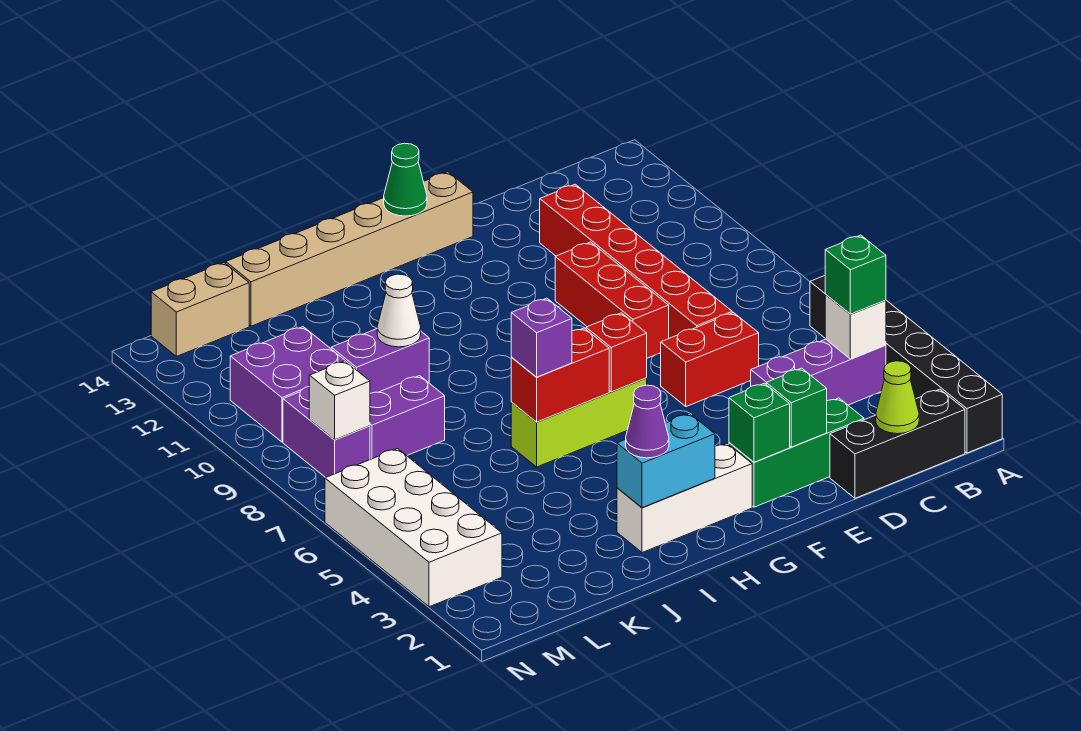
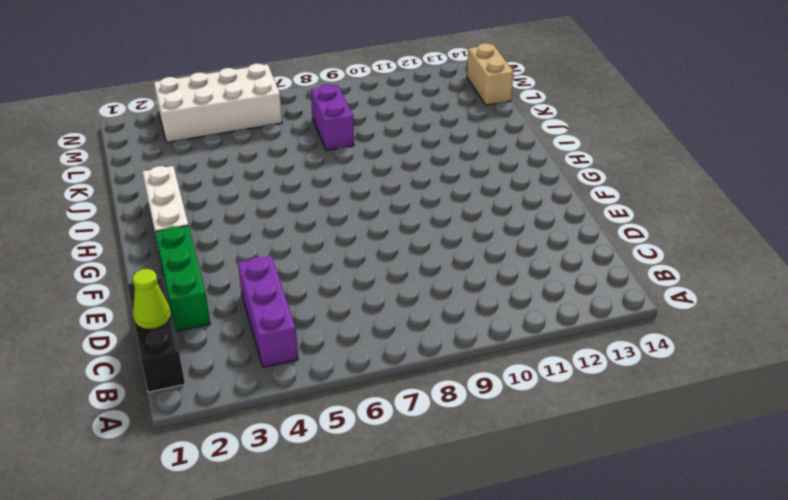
none -> black 1x6 brick [810,276,1002,453]
none -> red 1x2 brick [661,313,759,406]
none -> red 1x6 brick [540,184,732,338]

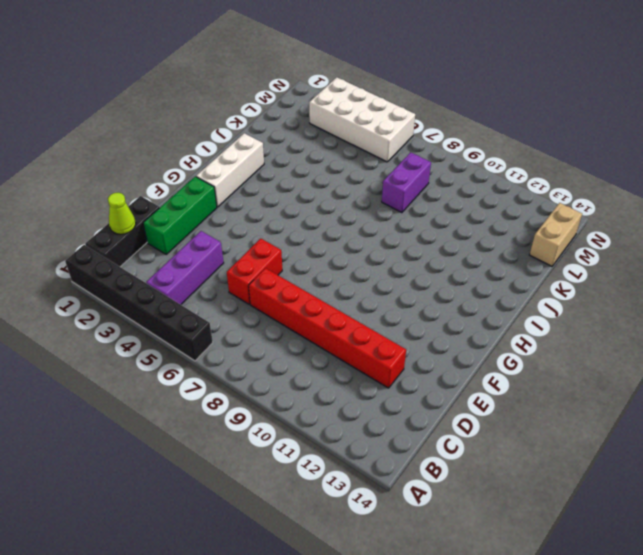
none -> red 1x3 brick [555,242,669,358]
none -> tan 1x6 brick [226,172,473,326]
none -> lime 1x3 brick [511,378,647,467]

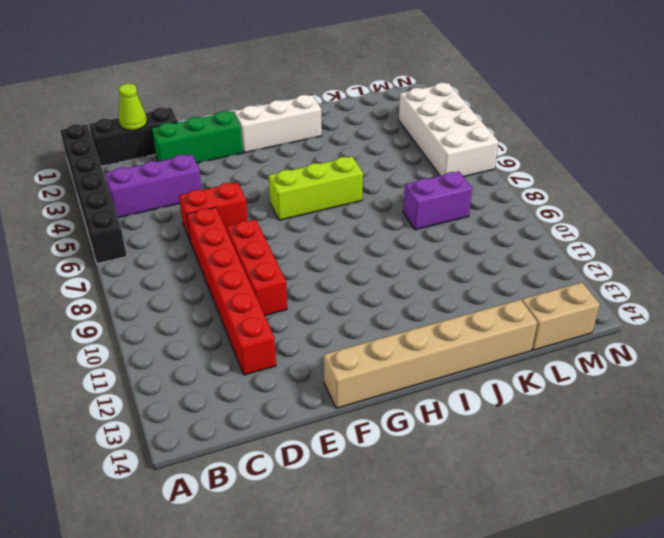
none -> purple 1x2 brick [331,329,429,393]
none -> purple 2x2 brick [230,327,354,442]
none -> purple 1x2 brick [283,387,370,478]

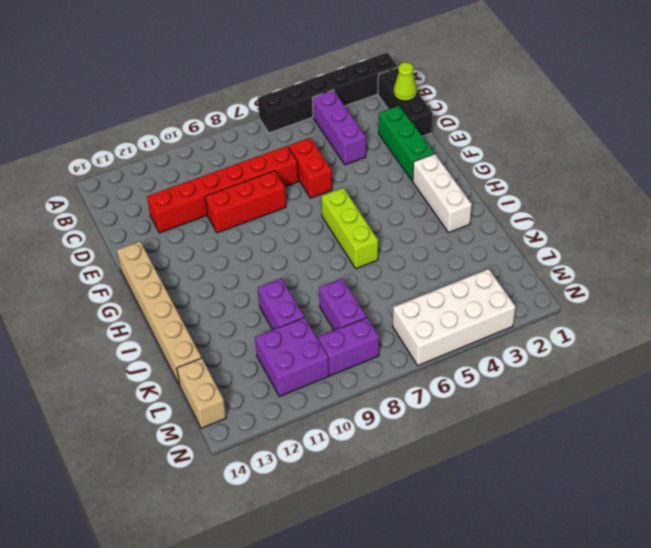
none -> white 1x1 brick [825,295,886,359]
none -> green 1x1 brick [766,368,827,447]
none -> green 1x1 brick [729,383,790,462]

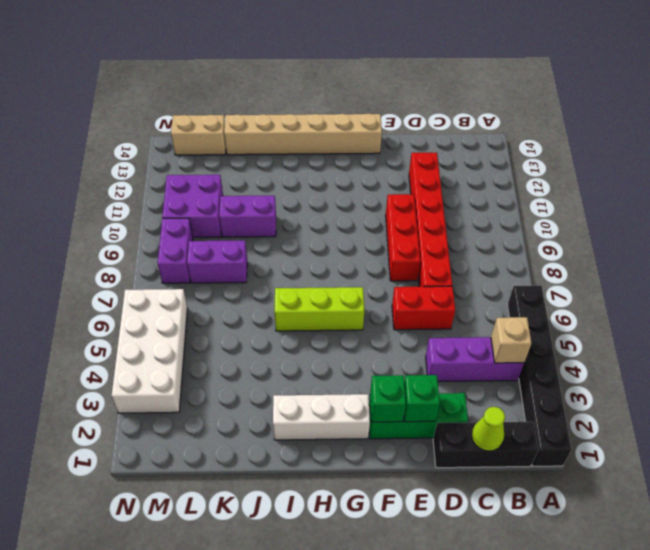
tan 1x1 brick [491,317,532,363] -> white 1x1 brick [825,295,886,359]
none -> red 1x1 brick [586,313,647,392]
none -> green 1x1 cone [384,143,427,216]
none -> cyan 1x2 brick [617,414,715,508]

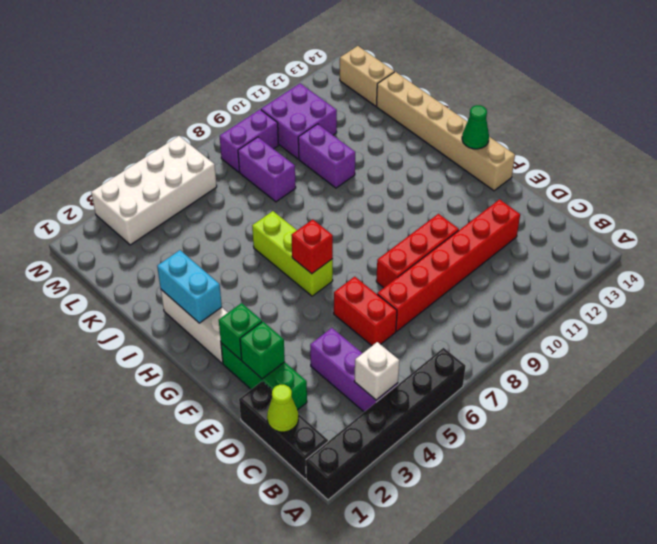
none -> red 1x2 brick [511,328,609,422]
none -> white 1x1 cone [377,274,421,347]
none -> white 1x1 brick [309,361,370,440]

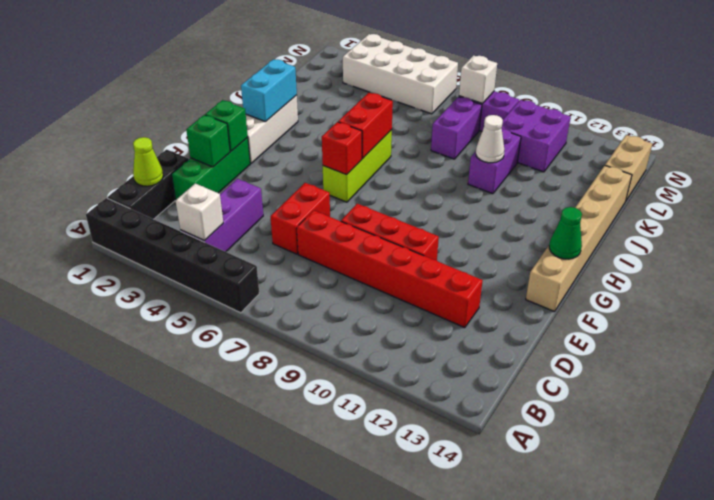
none -> green 1x1 brick [825,235,886,314]
none -> purple 1x1 cone [626,385,669,458]
none -> purple 1x1 brick [511,298,572,377]

